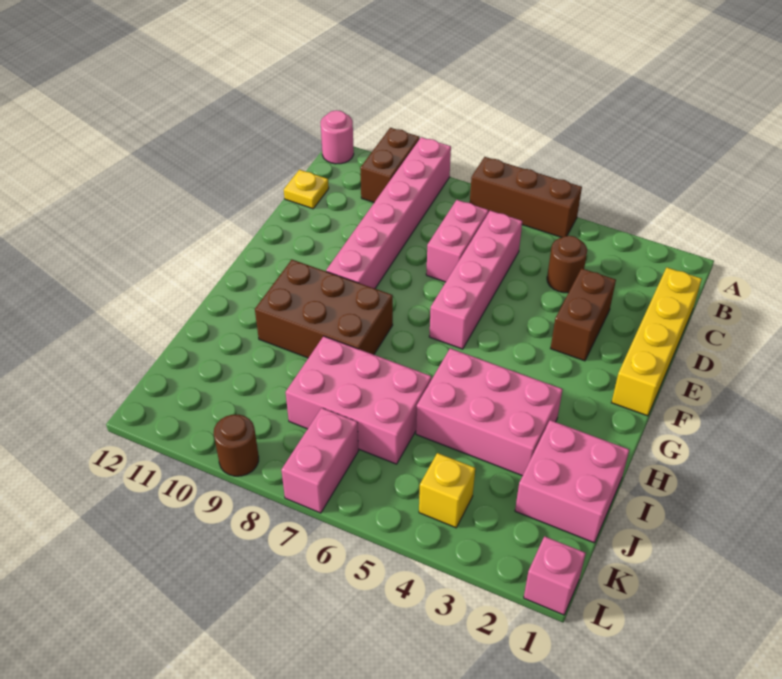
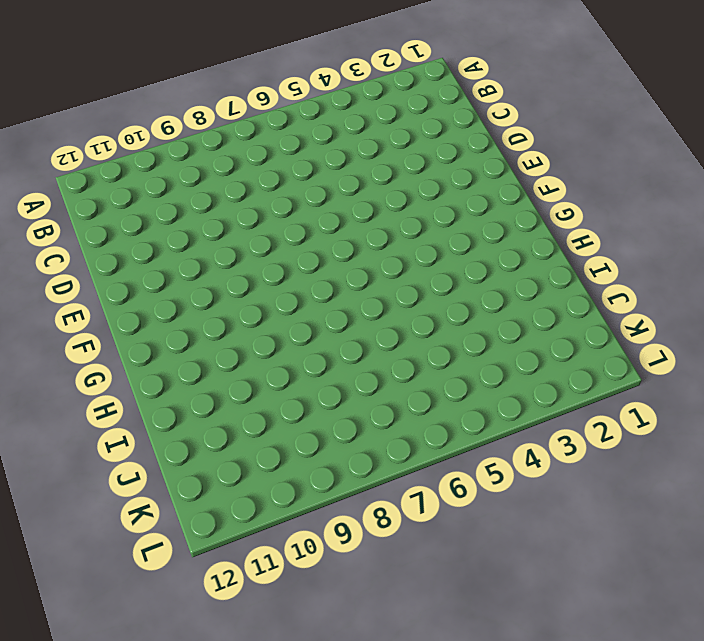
none -> brown 1x3 brick [470,157,582,238]
none -> pink 1x6 brick [326,137,451,289]
none -> brown 1x2 brick [360,128,420,202]

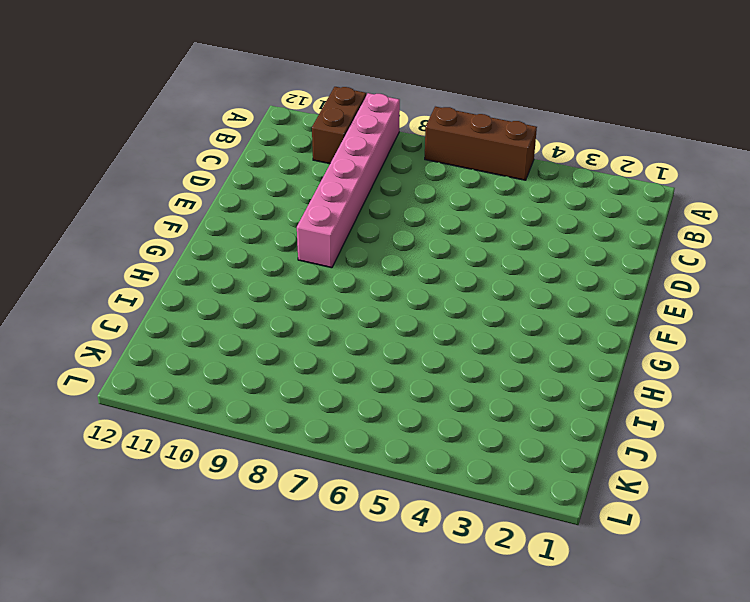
none -> pink 1x1 round brick [321,110,354,164]
none -> yellow 1x4 brick [611,268,702,416]
none -> brown 1x1 round brick [547,236,587,293]

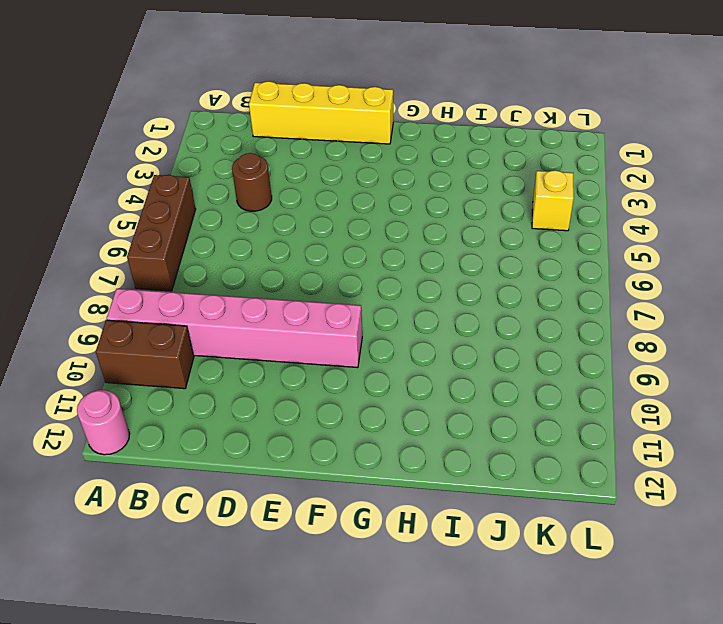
none -> pink 1x4 brick [429,211,522,349]
none -> pink 1x2 brick [426,200,488,282]
none -> yellow 1x1 plate [284,170,329,209]

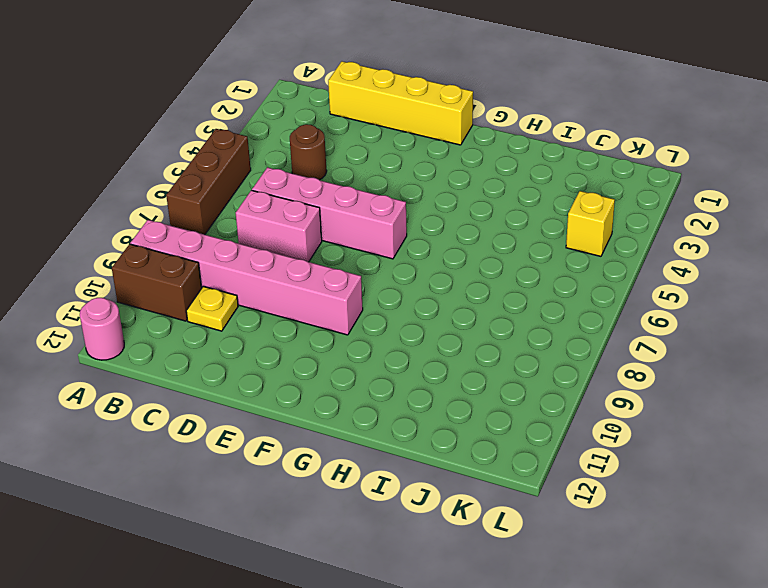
yellow 1x1 plate [186,286,238,331] -> yellow 1x1 plate moved to [284,170,329,209]
none -> brown 1x2 brick [551,268,616,361]
none -> brown 2x3 brick [255,260,393,358]
none -> pink 2x3 brick [416,348,563,476]

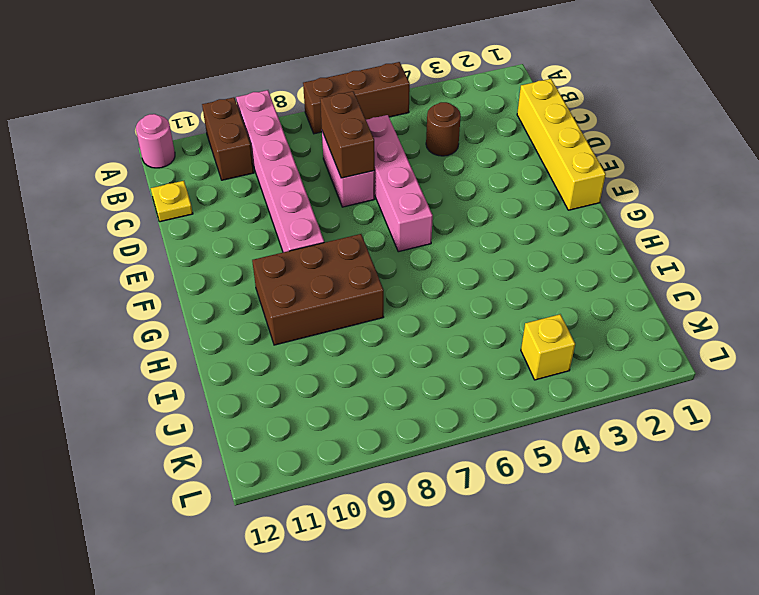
brown 1x2 brick [320,91,375,178] -> brown 1x2 brick moved to [551,268,616,361]
none -> pink 2x3 brick [416,348,563,476]
none -> pink 2x2 brick [515,420,629,543]
none -> pink 2x3 brick [286,336,431,464]

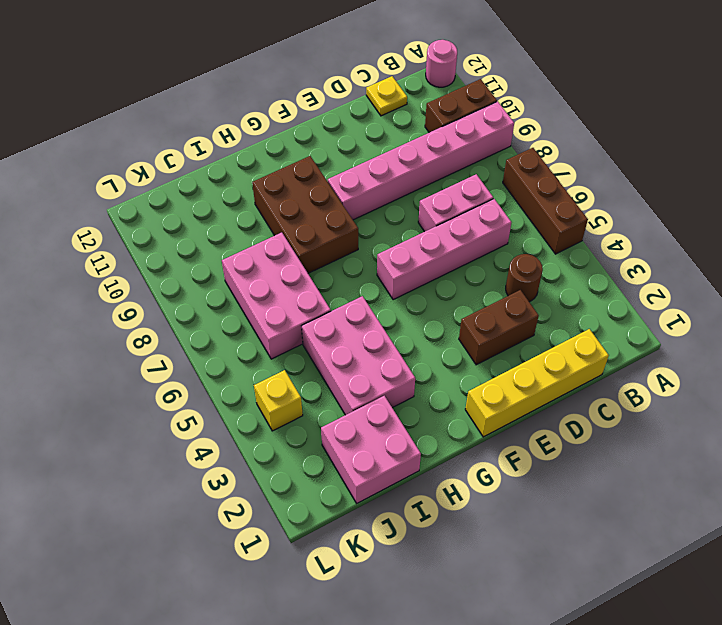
none -> pink 1x2 brick [281,408,359,513]
none -> pink 1x1 brick [524,536,586,615]
none -> brown 1x1 round brick [214,414,259,476]

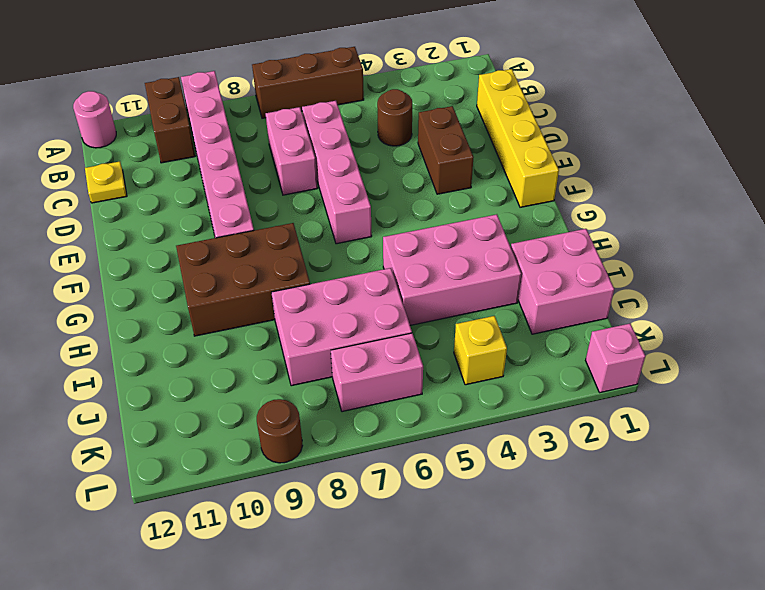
pink 1x2 brick [331,333,423,412] -> pink 1x2 brick turned to [281,408,359,513]

